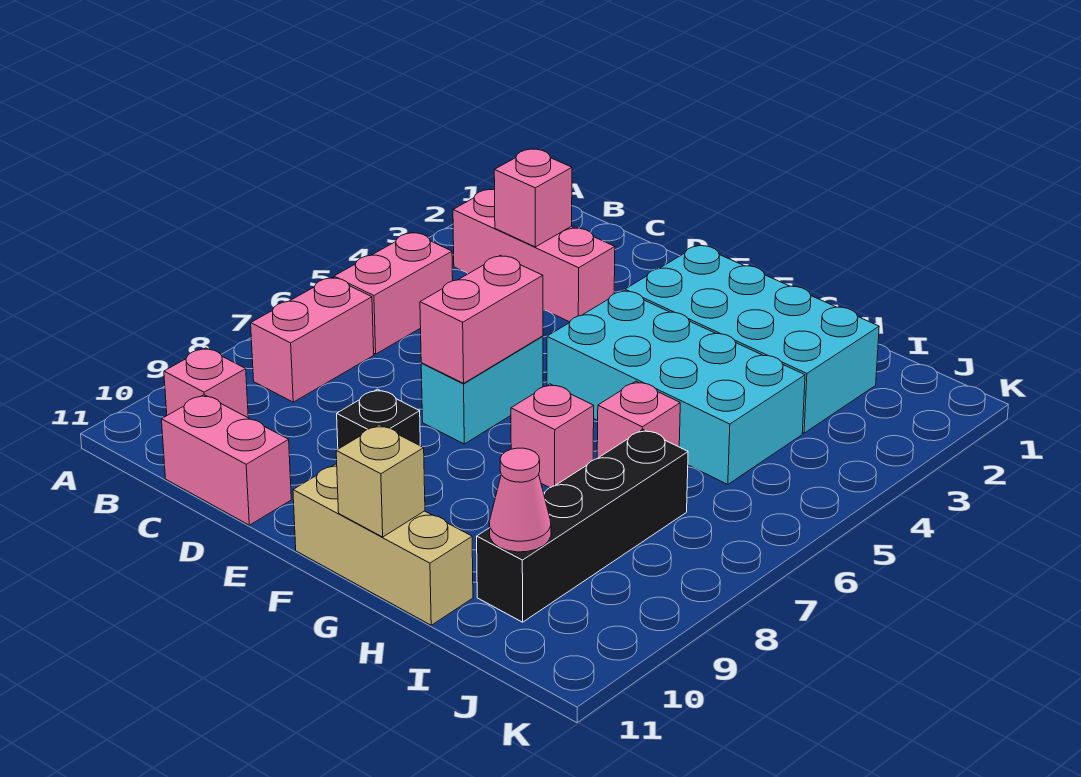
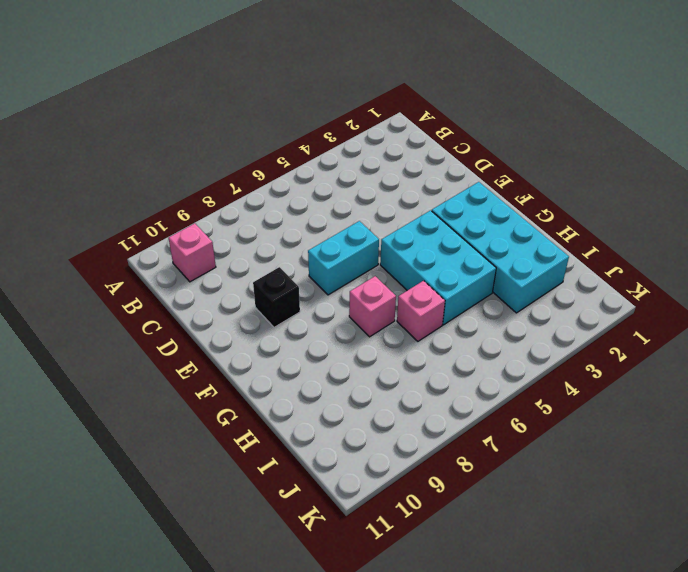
cyan 2x3 brick [380,210,496,325] -> cyan 2x4 brick [547,290,805,484]
none -> pink 1x3 brick [453,189,615,322]
none -> pink 1x2 brick [334,233,453,354]
none -> pink 1x2 brick [251,277,374,402]

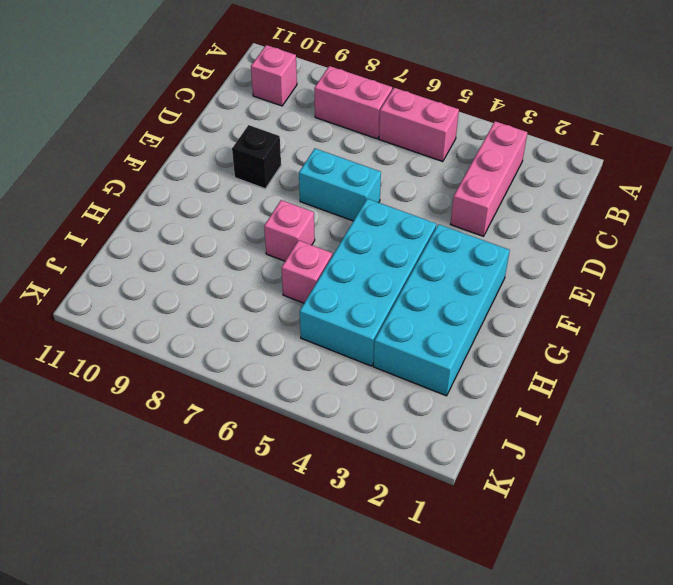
none -> pink 1x2 brick [162,395,291,525]
none -> tan 1x3 brick [293,464,473,625]
none -> black 1x4 brick [477,429,688,622]

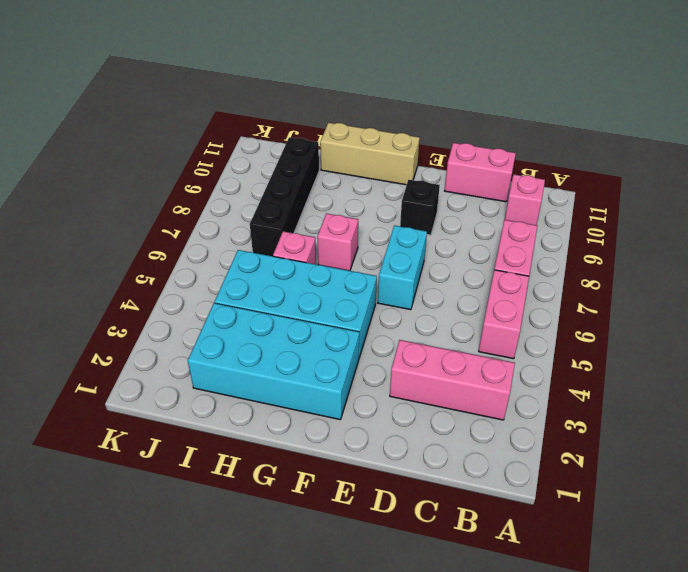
none -> pink 1x1 brick [494,149,572,247]
none -> pink 1x2 brick [420,255,543,383]
none -> tan 1x1 brick [336,425,425,537]

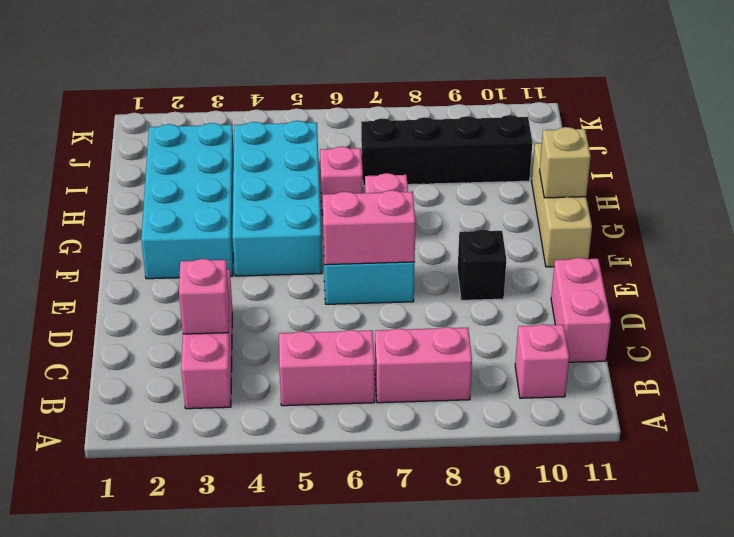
none -> pink 1x1 cone [489,448,551,552]

